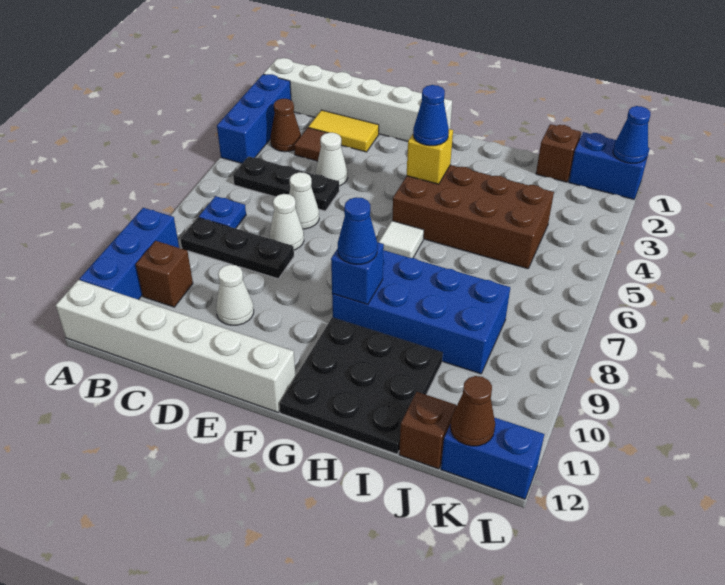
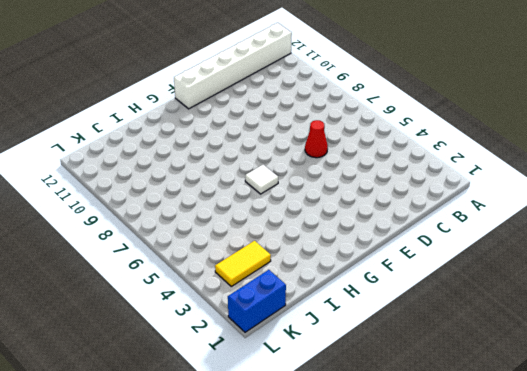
red 1x1 cone [305,120,328,158] -> white 1x1 cone [289,172,319,229]
yellow 1x2 tile [215,241,271,286] -> yellow 1x2 tile moved to [308,110,379,152]
none -> white 1x6 brick [264,58,452,141]
none -> blue 1x3 brick [217,74,291,163]
none -> blue 1x3 brick [80,208,179,300]

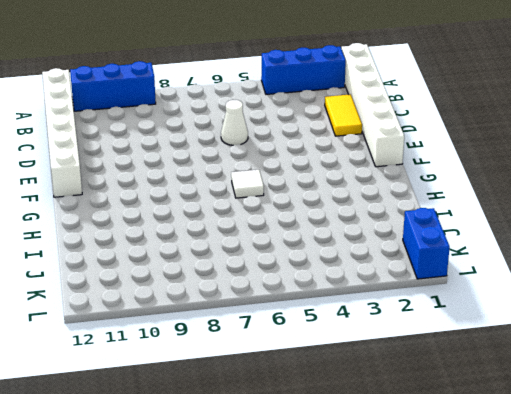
none -> brown 1x1 cone [270,99,301,152]
none -> black 1x3 plate [233,156,339,211]
none -> blue 1x1 plate [199,196,246,229]

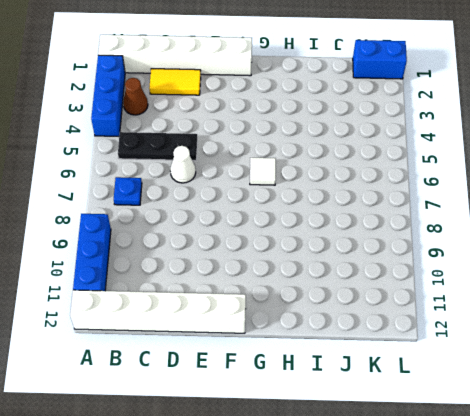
none -> black 1x3 plate [180,218,294,279]
none -> brown 1x1 brick [136,241,193,307]
none -> brown 1x1 tile [294,128,327,161]

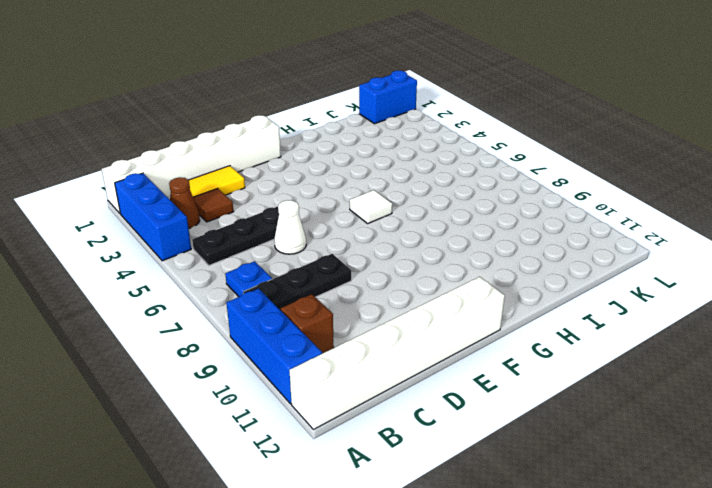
none -> white 1x1 cone [316,133,348,186]
none -> white 1x1 cone [269,194,304,250]
none -> white 1x1 cone [216,265,254,325]

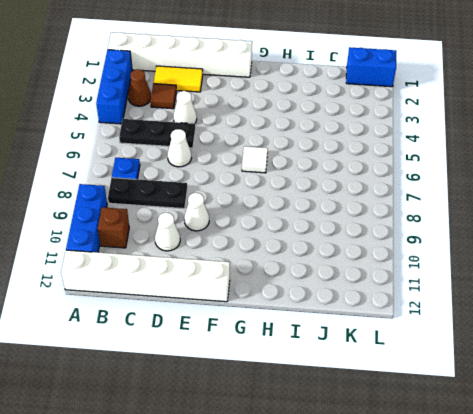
white 1x1 cone [184,193,209,231] -> white 1x1 cone moved to [269,194,304,250]
none -> brown 2x4 brick [392,165,554,269]
none -> blue 2x4 brick [332,250,510,374]
none -> black 3x3 plate [279,318,443,454]

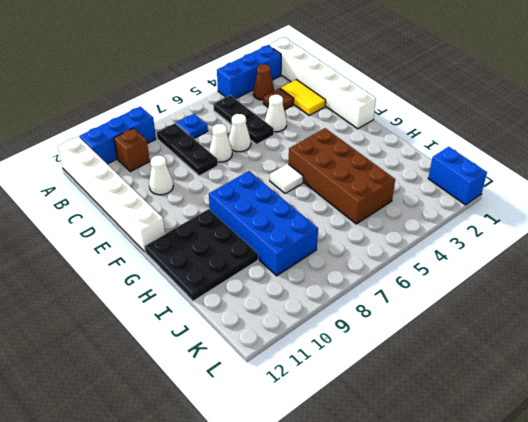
none -> brown 1x1 brick [536,124,581,182]
none -> brown 1x1 brick [399,392,457,469]
none -> blue 1x2 brick [441,418,544,499]

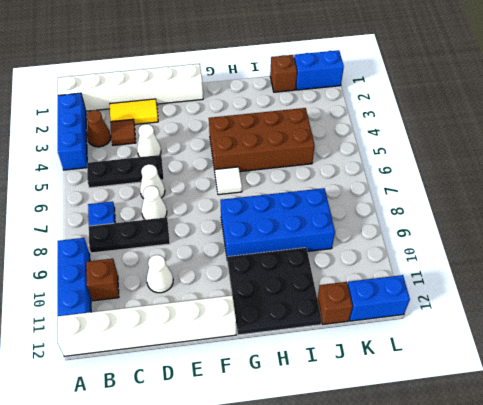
none -> yellow 1x1 brick [407,129,453,184]
none -> blue 1x1 brick [331,242,384,305]
none -> brown 1x1 cone [450,376,495,446]

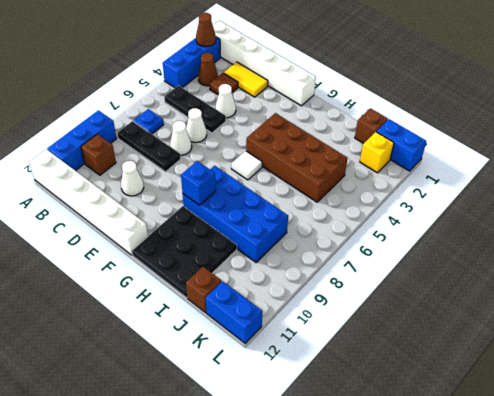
brown 1x1 cone [196,13,216,47] -> brown 1x1 cone moved to [450,376,495,446]
yellow 1x1 brick [360,132,394,173] -> yellow 1x1 brick moved to [407,129,453,184]
none -> blue 1x1 cone [613,106,651,163]
none -> blue 1x1 cone [413,85,449,146]
none -> blue 1x1 cone [338,197,378,264]

